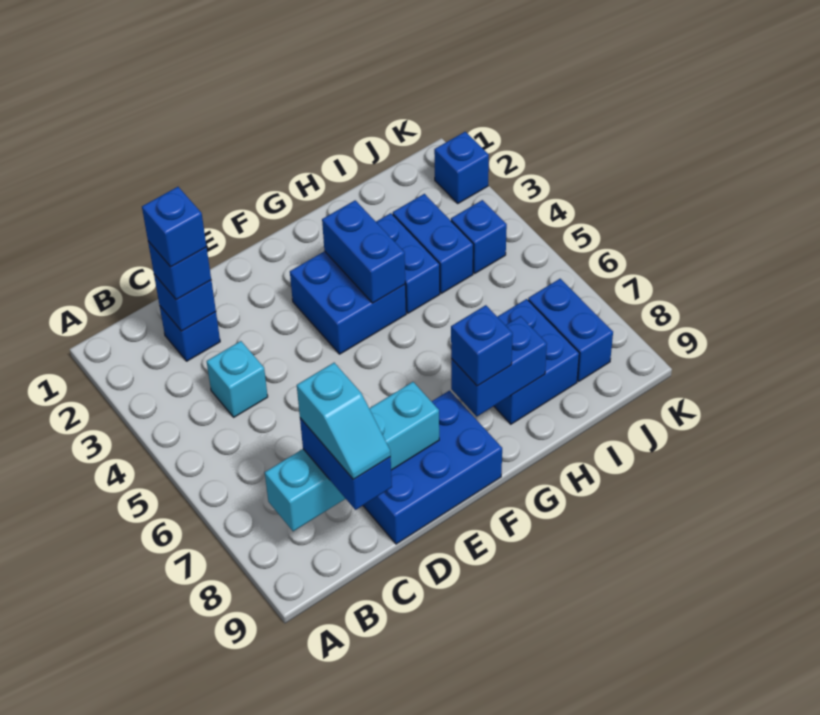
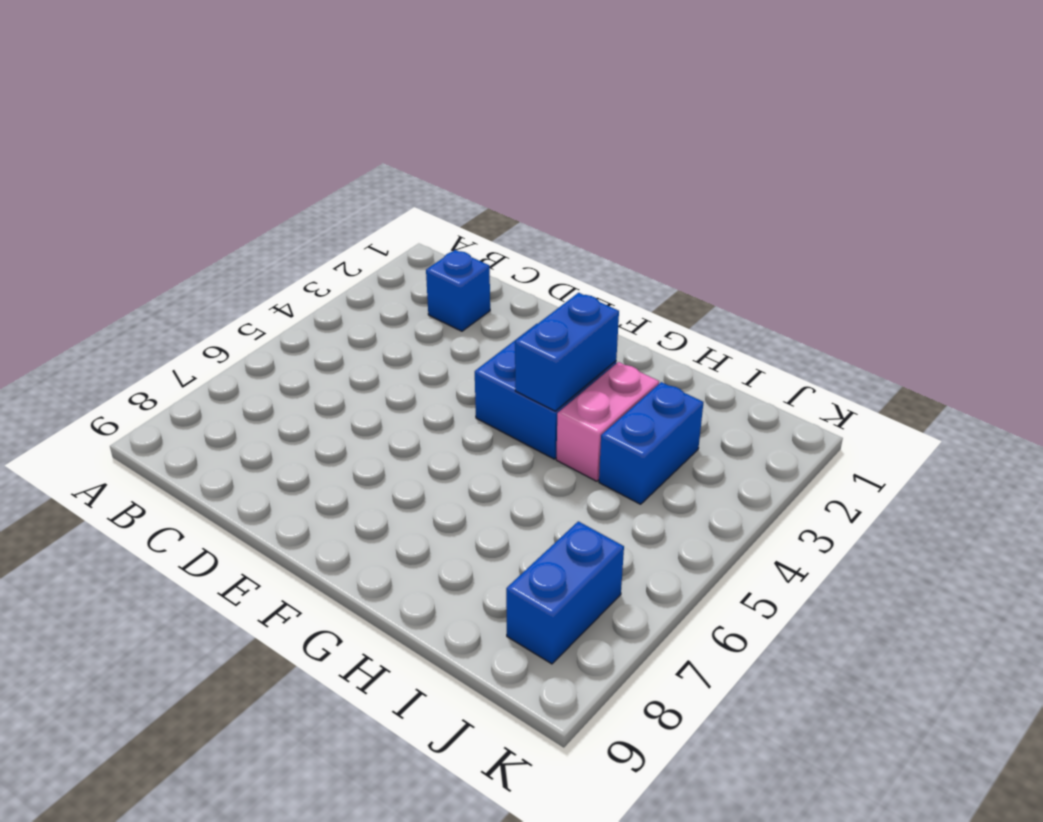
pink 1x2 brick [556,362,659,481] -> blue 1x2 brick [376,213,440,313]
none -> cyan 1x1 brick [207,341,268,417]
none -> blue 2x3 brick [363,391,502,544]
none -> blue 2x2 brick [494,299,579,424]

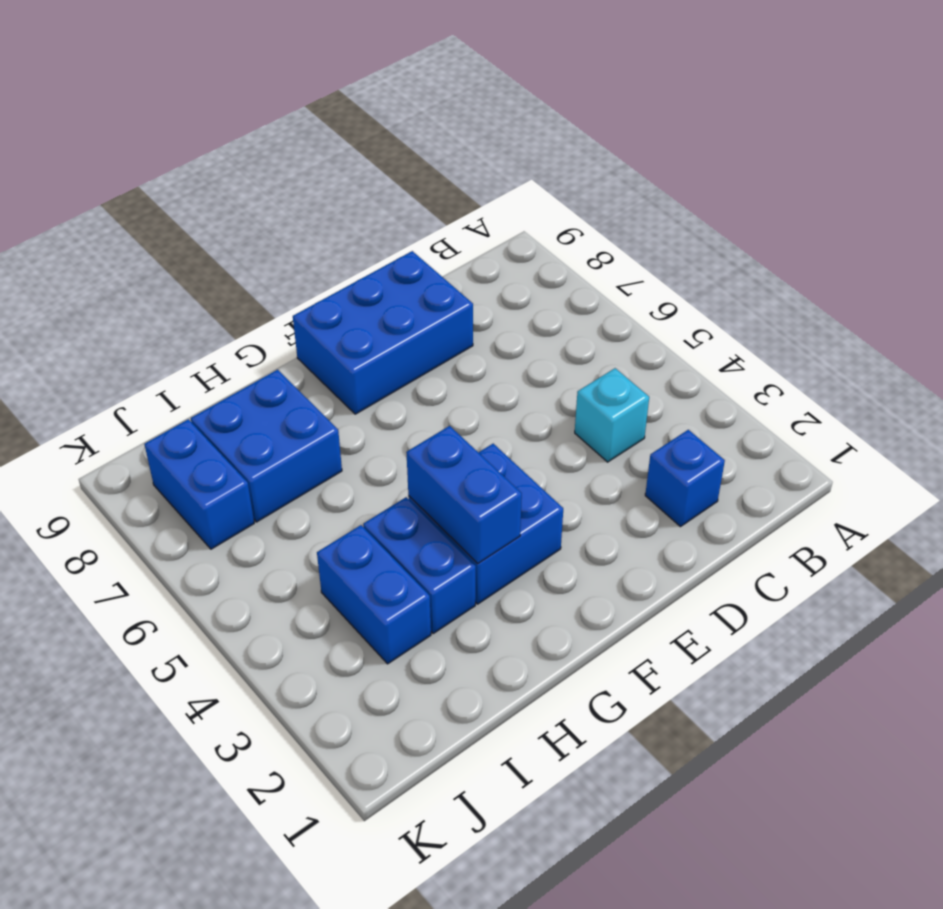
none -> blue 1x1 brick [451,200,507,273]
none -> blue 1x1 brick [434,132,489,203]
none -> cyan 1x4 brick [265,382,439,531]

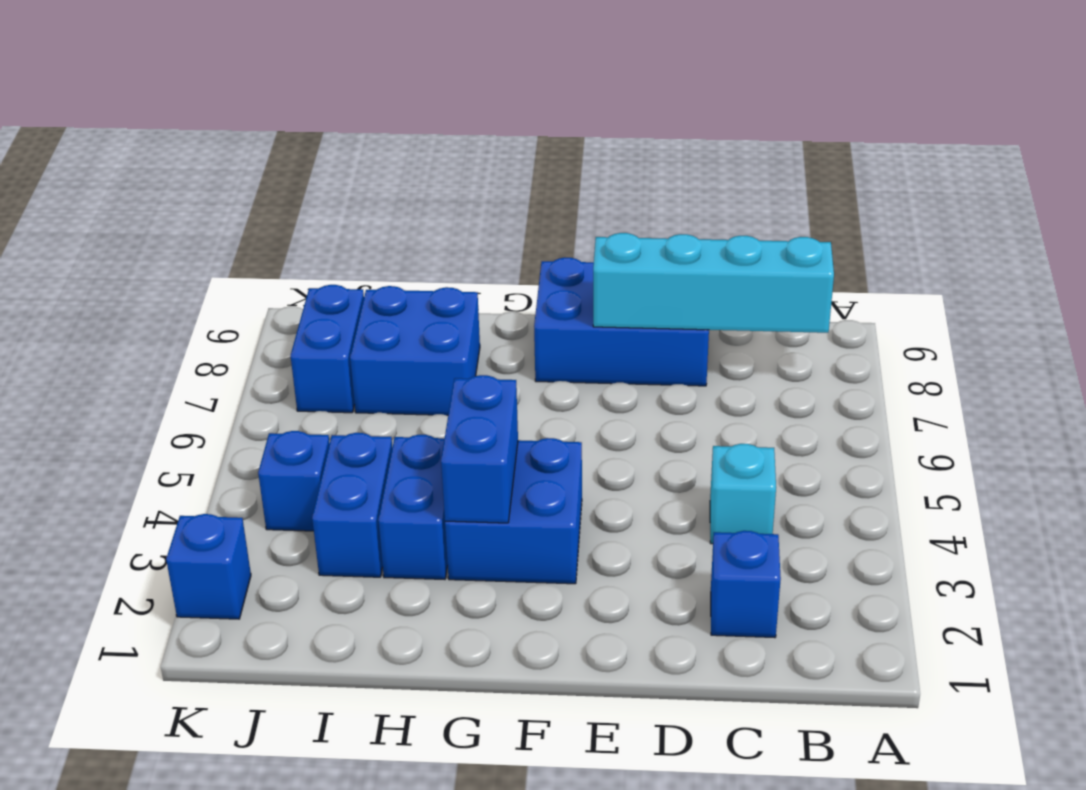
none -> blue 1x1 brick [154,274,216,331]
none -> blue 1x2 brick [451,316,547,416]
none -> blue 1x1 brick [148,241,211,300]

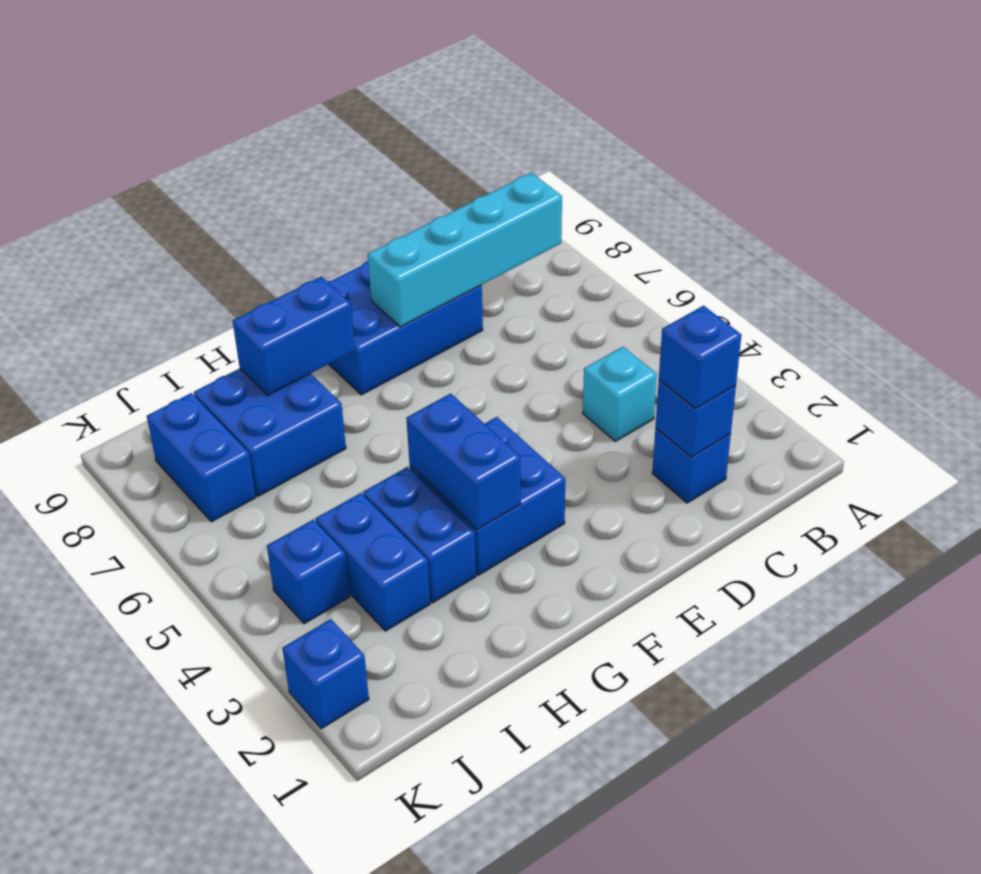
none -> blue 1x2 brick [300,418,392,510]
none -> blue 1x1 brick [451,305,513,386]
none -> blue 1x1 brick [142,187,207,267]

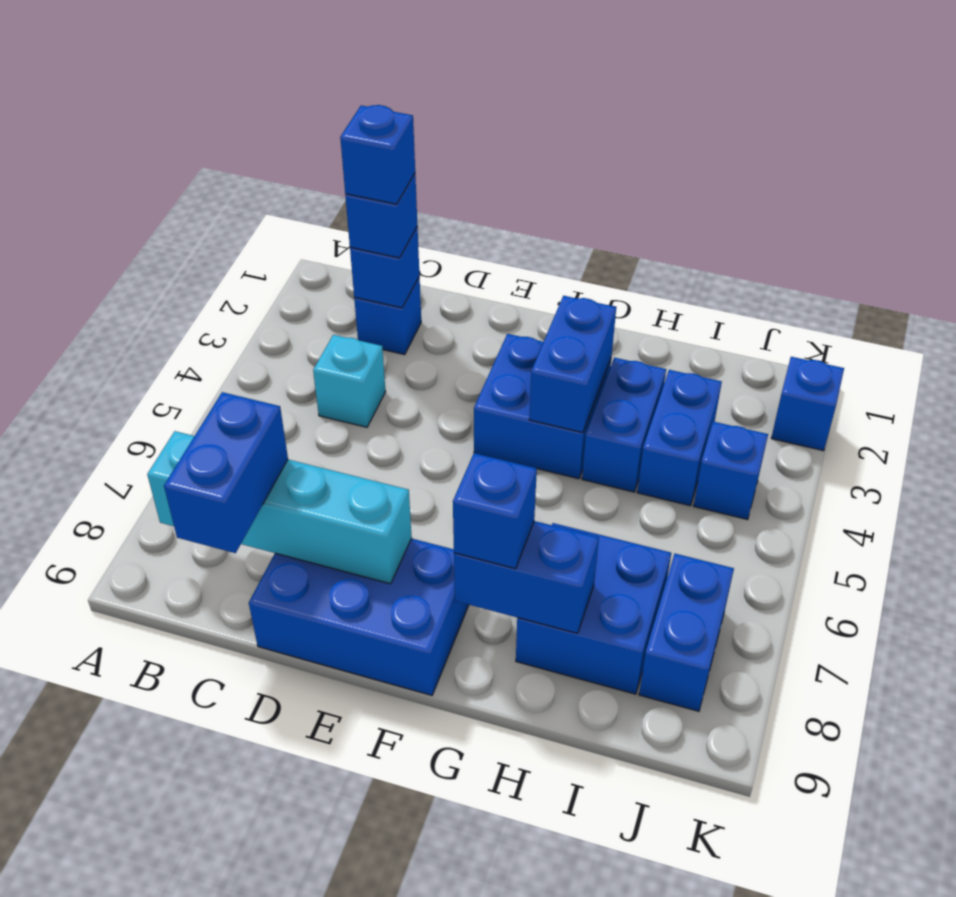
none -> cyan 1x2 slope [297,363,391,479]

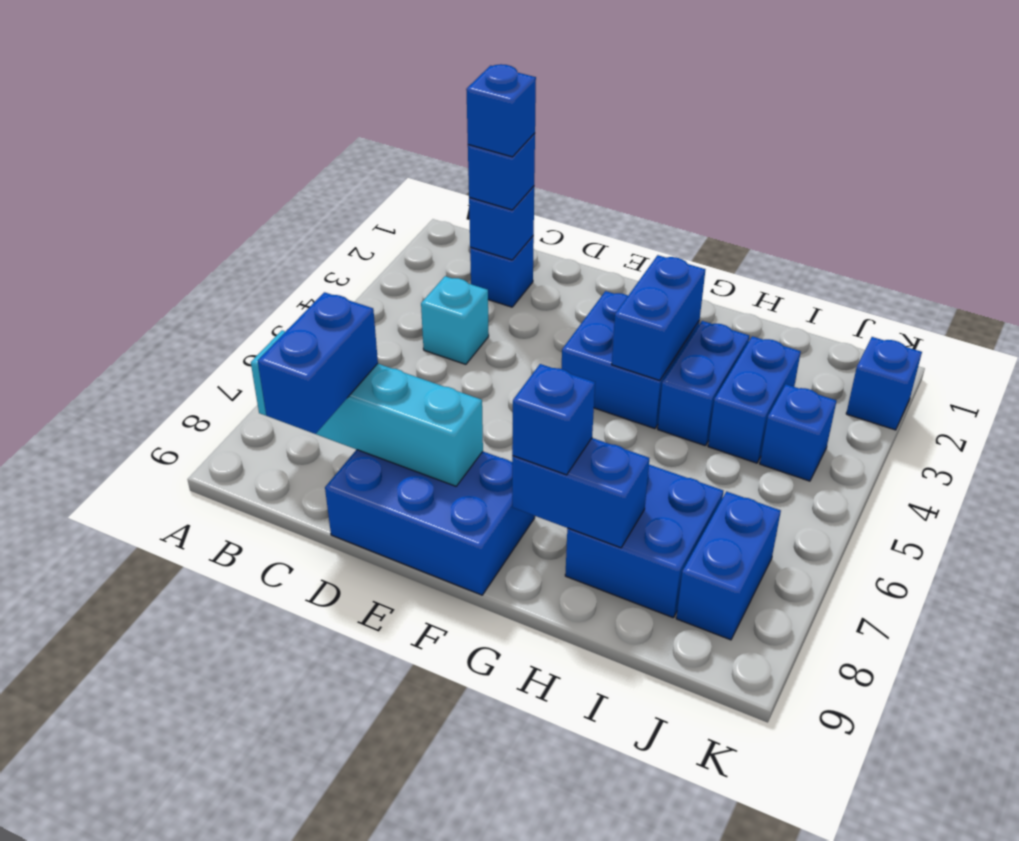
none -> cyan 1x2 slope [297,363,391,479]

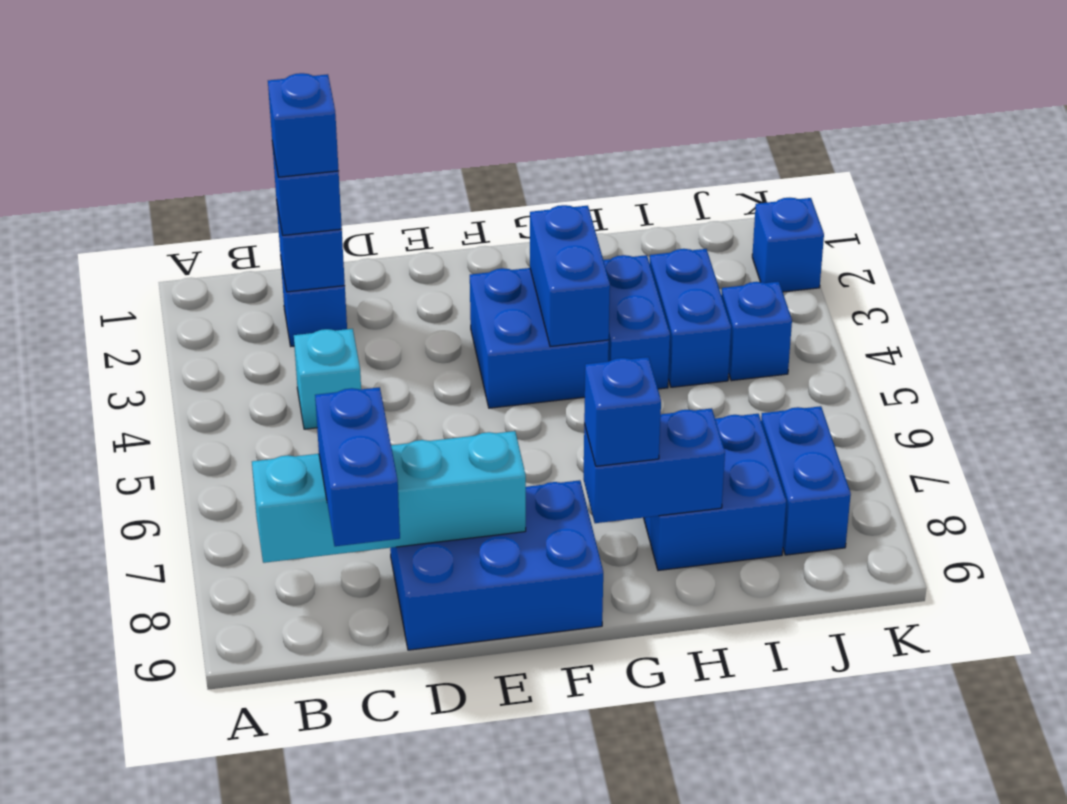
none -> cyan 1x2 slope [297,363,391,479]

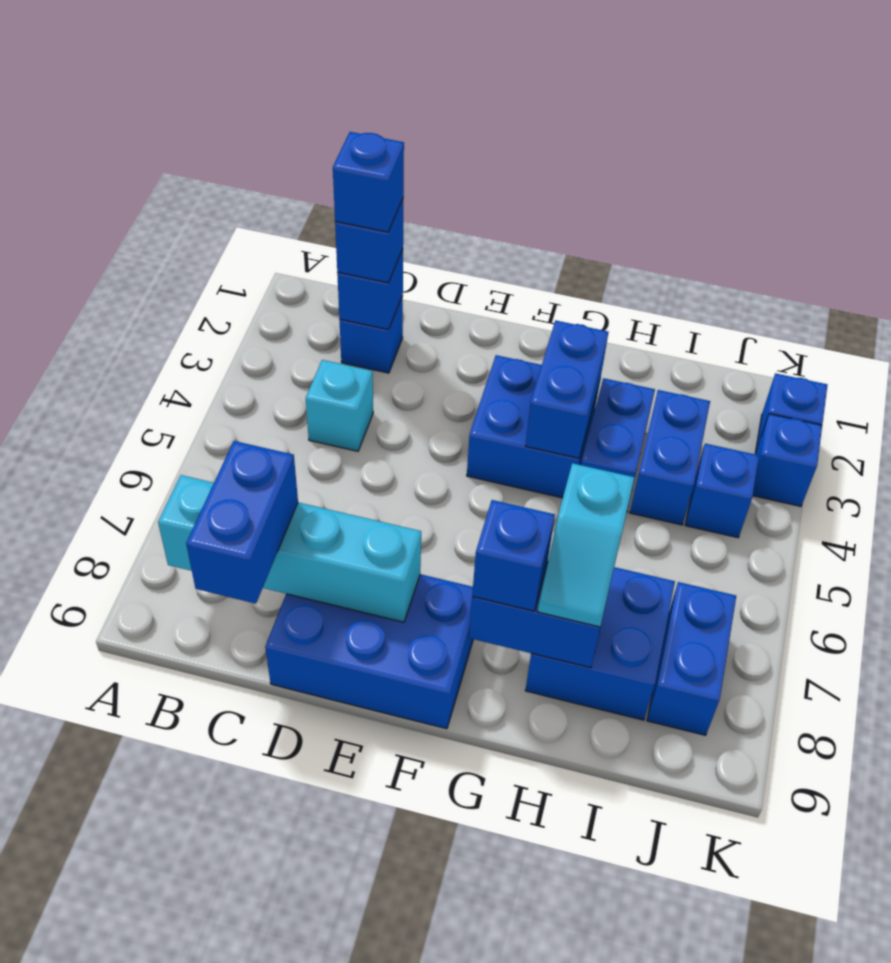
cyan 1x2 slope [538,463,634,627] -> cyan 1x2 slope moved to [297,363,391,479]
blue 1x1 brick [753,414,822,506] -> none

